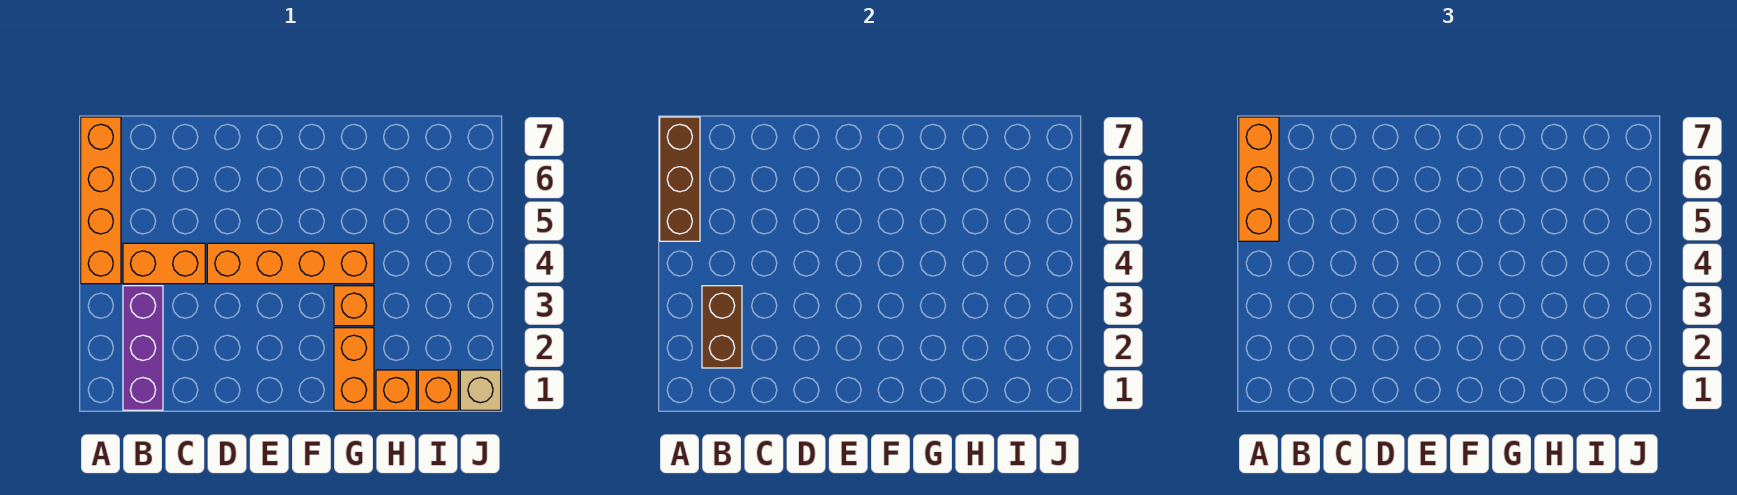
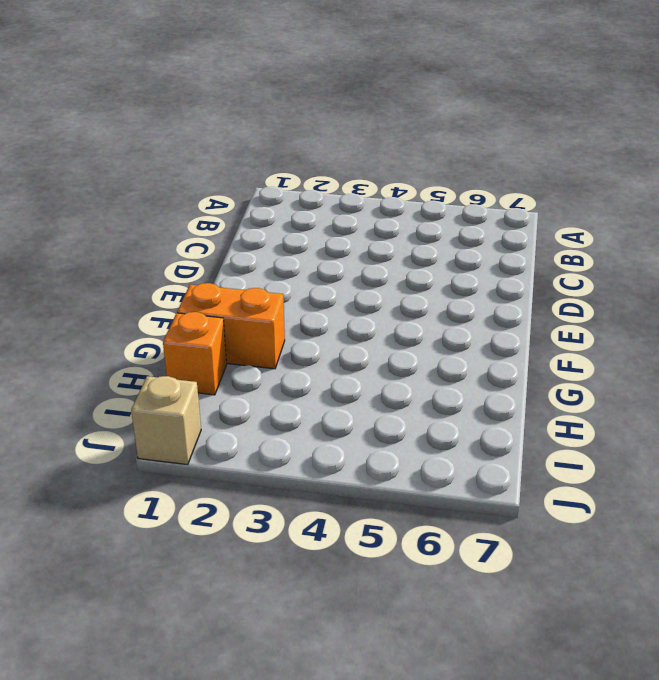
none -> orange 1x4 brick [81,117,121,284]
none -> purple 1x3 brick [123,286,163,410]
none -> orange 1x2 brick [123,243,205,284]

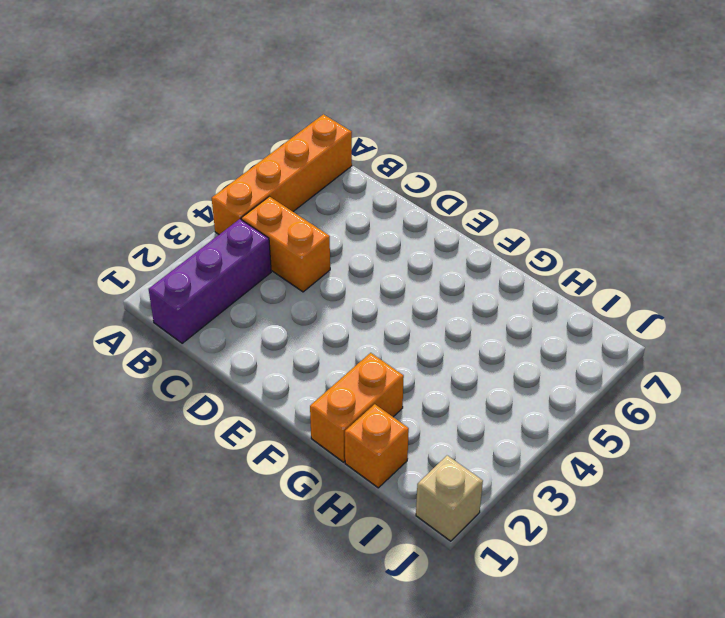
none -> orange 1x4 brick [207,243,374,284]
none -> orange 1x1 brick [334,286,374,326]
none -> orange 1x1 brick [418,370,458,410]

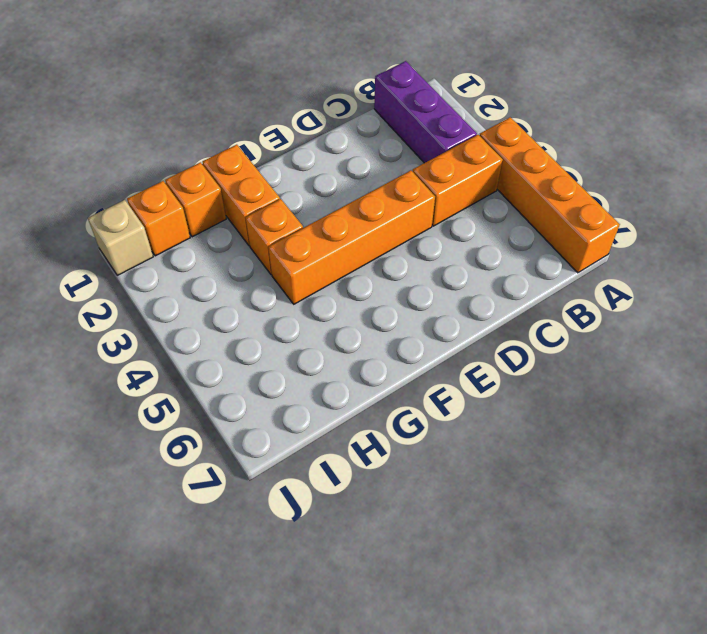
none -> brown 1x3 brick [660,117,700,241]
none -> brown 1x2 brick [702,286,742,368]
none -> orange 1x3 brick [1239,117,1279,241]

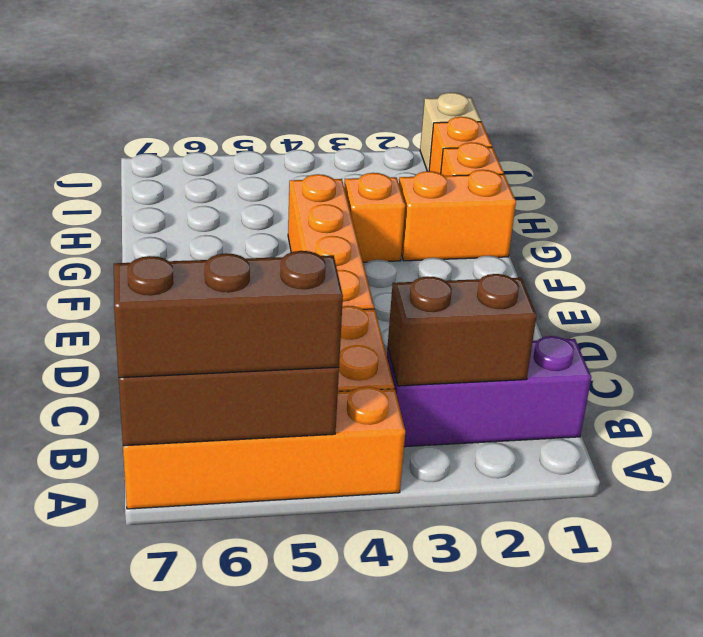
brown 1x3 brick [114,251,343,378] -> orange 1x3 brick [1239,117,1279,241]

